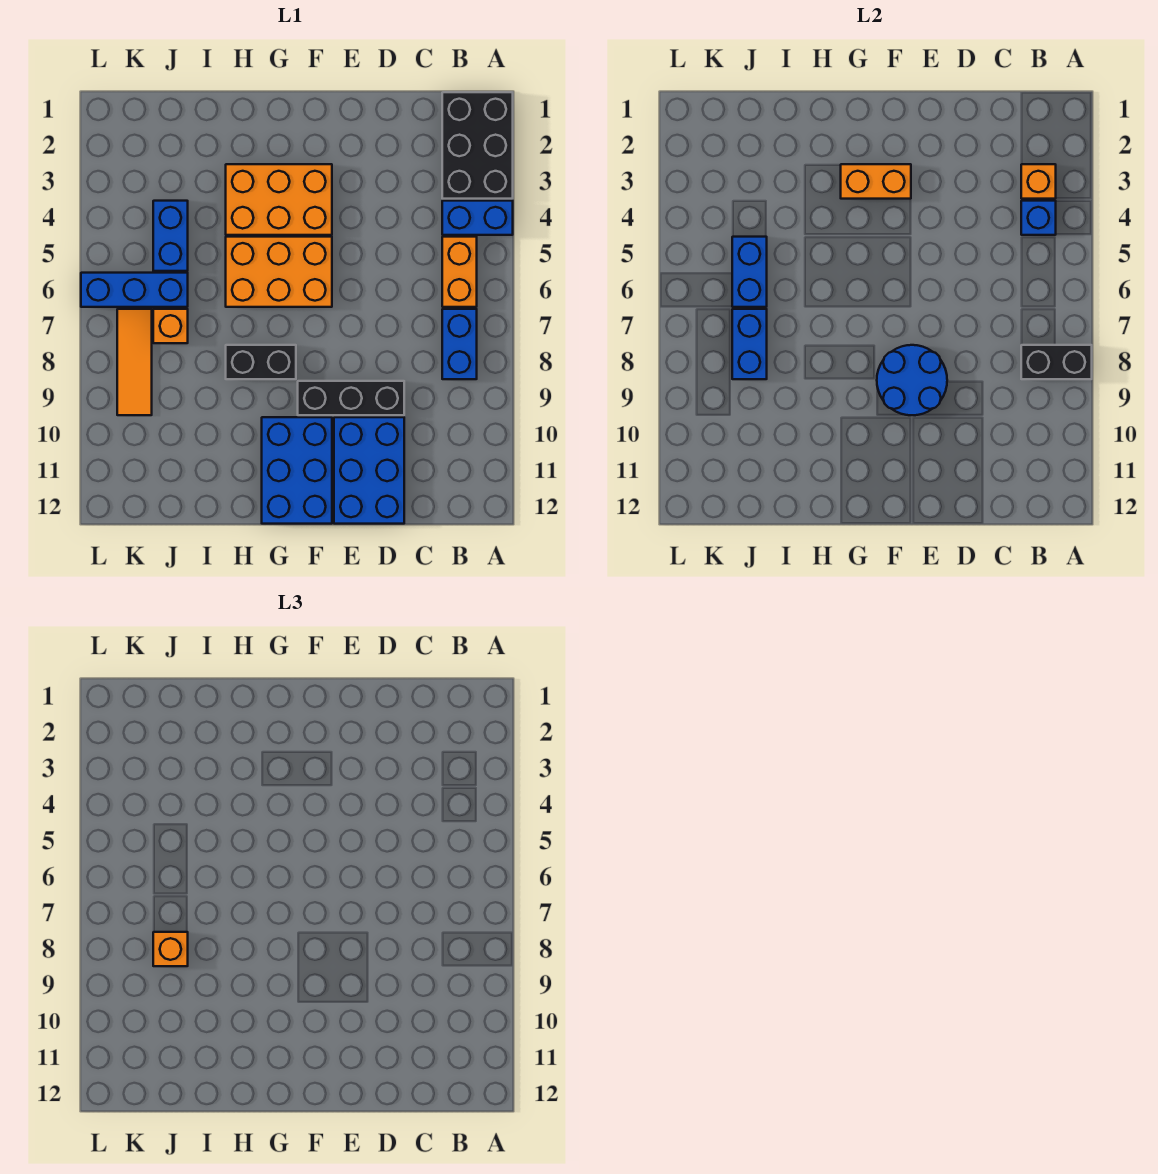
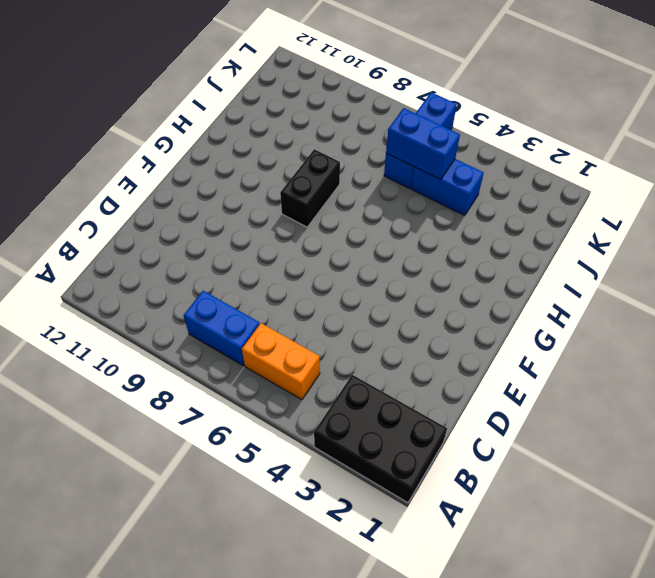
none -> blue 1x2 brick [442,201,513,235]
none -> black 1x3 brick [298,381,404,415]
none -> blue 2x3 brick [334,417,404,524]

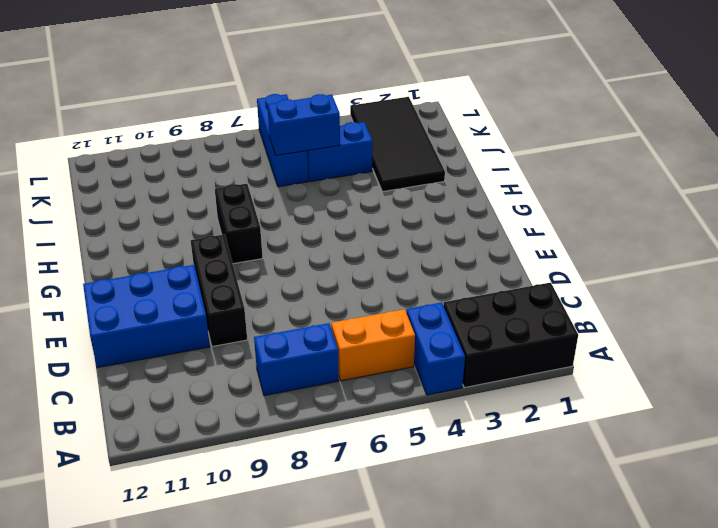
black 2x4 tile [350,97,445,192] -> none
none -> orange 2x3 brick [226,164,332,235]
none -> orange 2x3 brick [226,237,332,307]
none -> blue 2x3 brick [262,417,332,524]

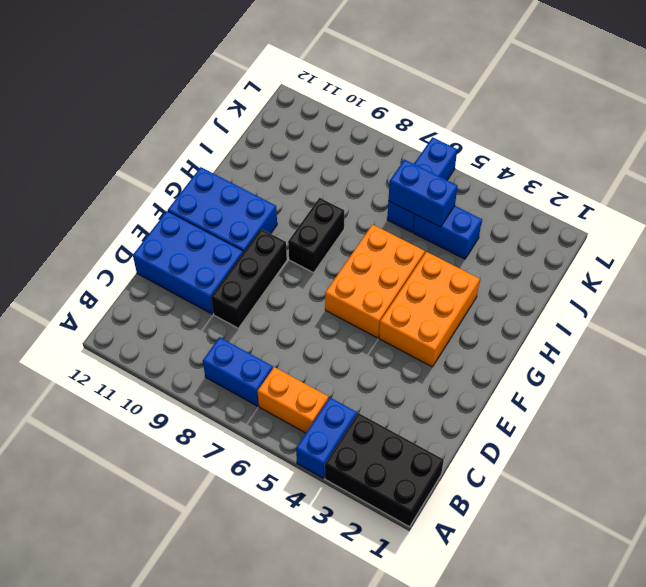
none -> orange 1x1 brick [153,309,188,343]
none -> orange 1x3 tile [117,309,152,415]
none -> black 1x2 brick [1021,345,1092,379]

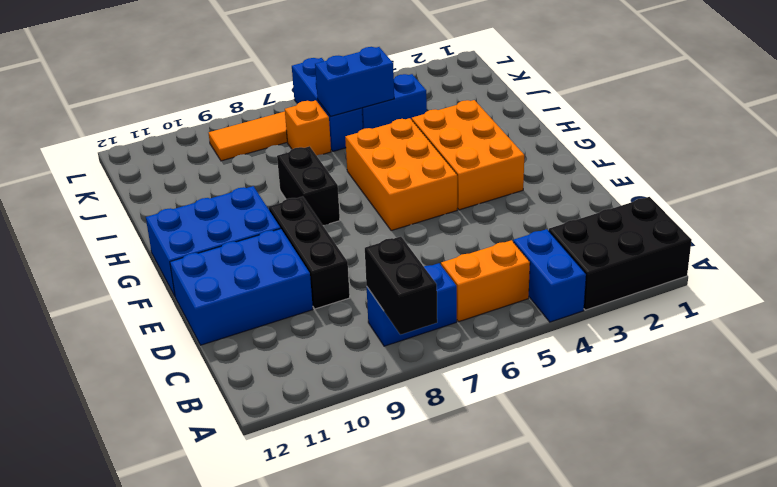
none -> orange 1x1 brick [1021,164,1056,199]
none -> blue 1x1 brick [1021,201,1056,235]
none -> blue 2x2 round brick [877,345,947,415]

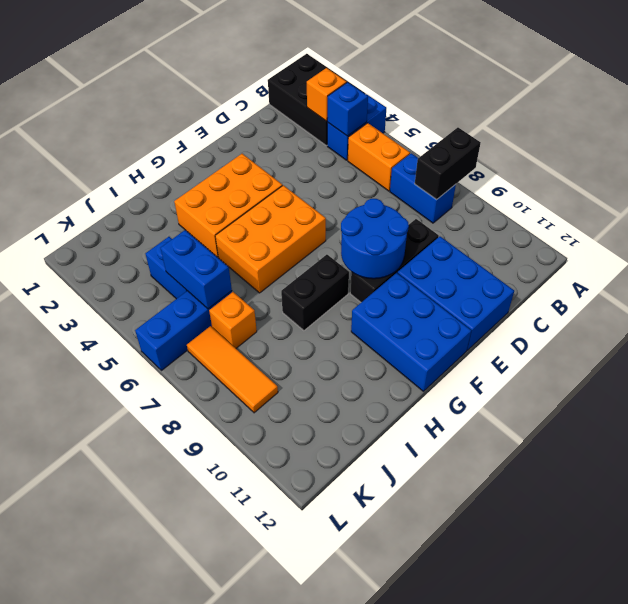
none -> orange 1x2 brick [841,164,911,199]
none -> blue 1x2 brick [732,309,767,379]
none -> orange 1x1 brick [153,932,188,966]

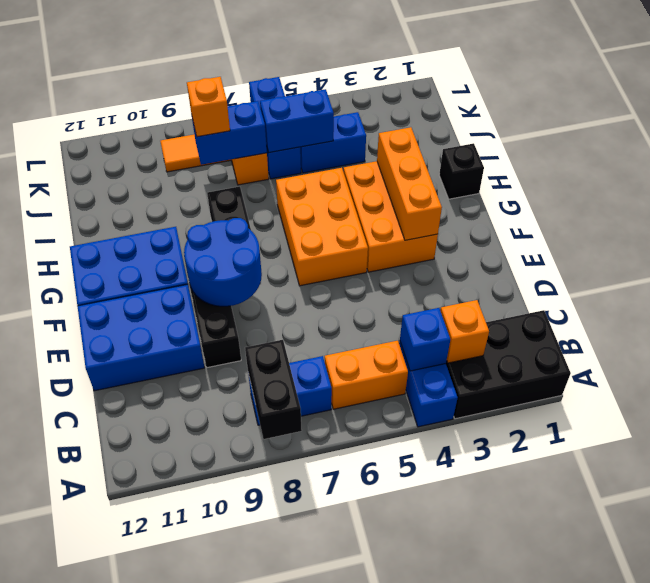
orange 1x3 brick [377,127,442,240] -> orange 1x2 brick [841,164,911,199]
black 1x1 brick [439,143,484,199] -> none

